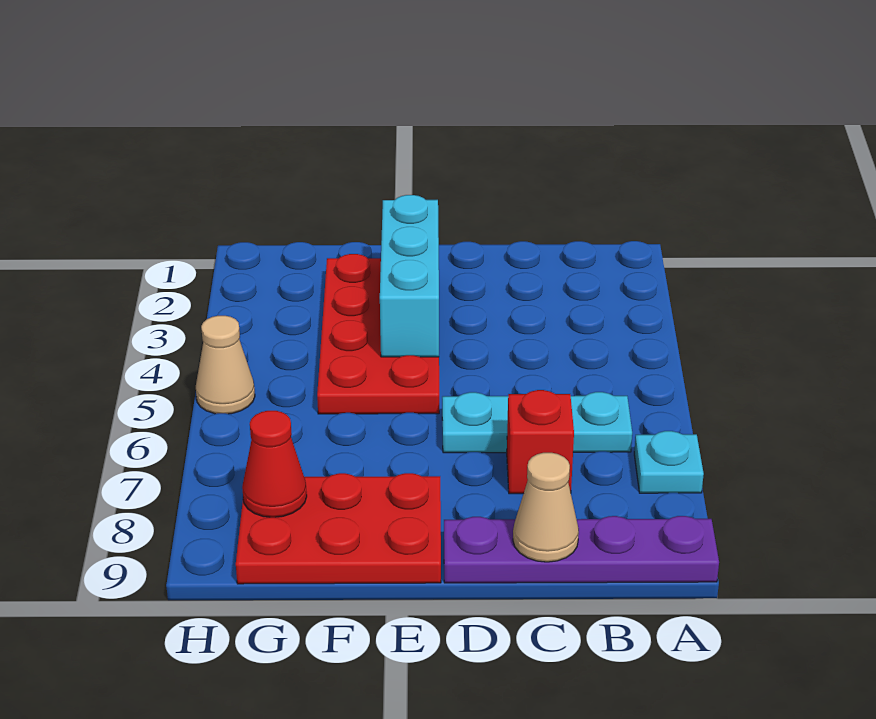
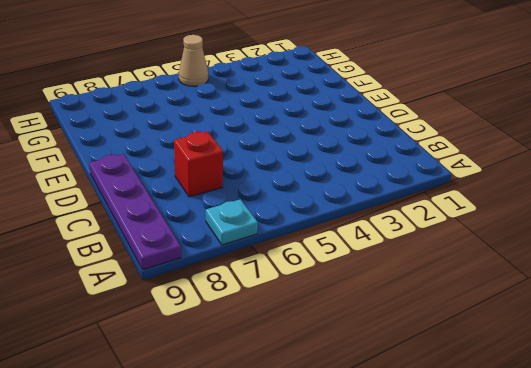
none -> cyan 1x3 plate [442,392,632,453]
none -> red 2x4 plate [317,254,439,414]

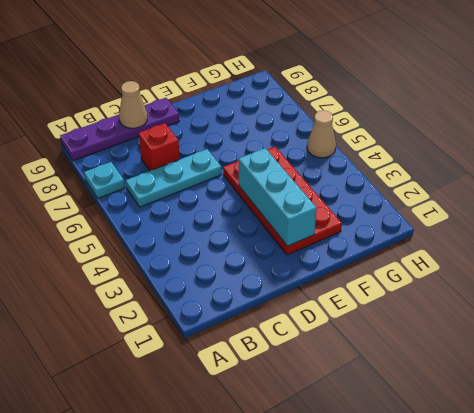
none -> red 2x3 plate [236,473,441,584]
none -> red 1x1 cone [242,411,307,517]

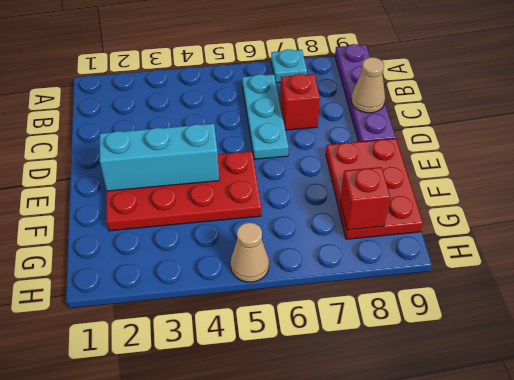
red 1x1 brick [340,167,390,230] -> red 1x1 cone [242,411,307,517]

